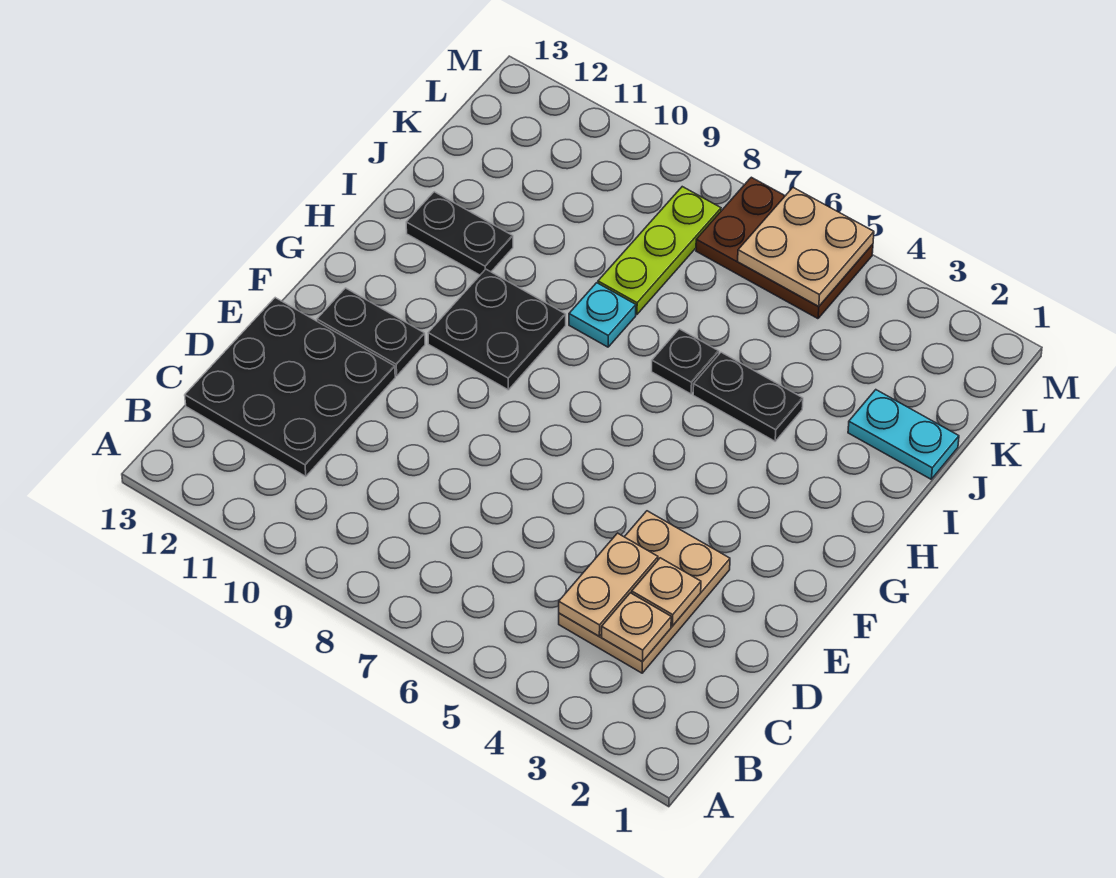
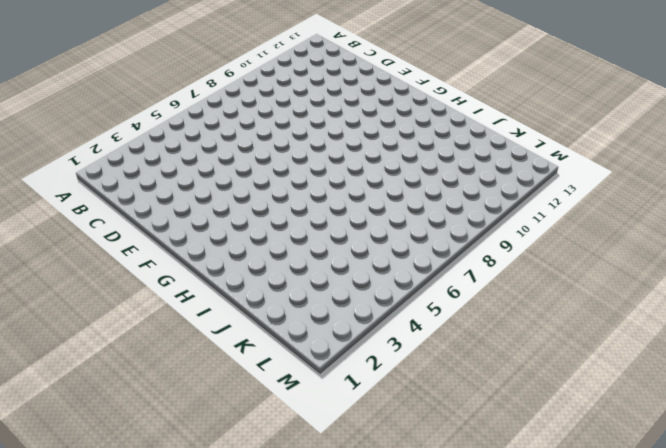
none -> tan 2x3 plate [559,511,730,673]
none -> black 3x3 plate [185,298,395,476]
none -> black 1x2 plate [317,288,425,376]

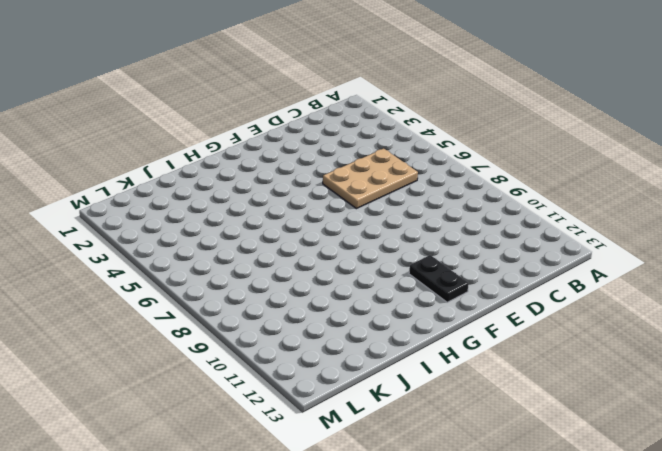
tan 2x3 plate [323,149,418,209] -> tan 2x3 plate moved to [559,511,730,673]
none -> black 3x3 plate [185,298,395,476]
none -> black 2x2 plate [428,269,566,390]
none -> black 1x2 plate [693,352,803,441]

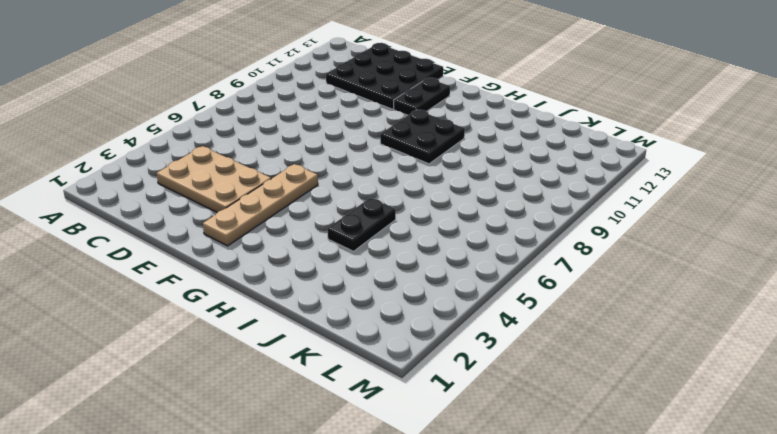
tan 1x4 plate [203,164,318,246] -> none
none -> black 1x1 plate [652,329,719,394]
none -> cyan 1x1 plate [569,283,636,347]
none -> black 1x2 plate [406,192,513,275]

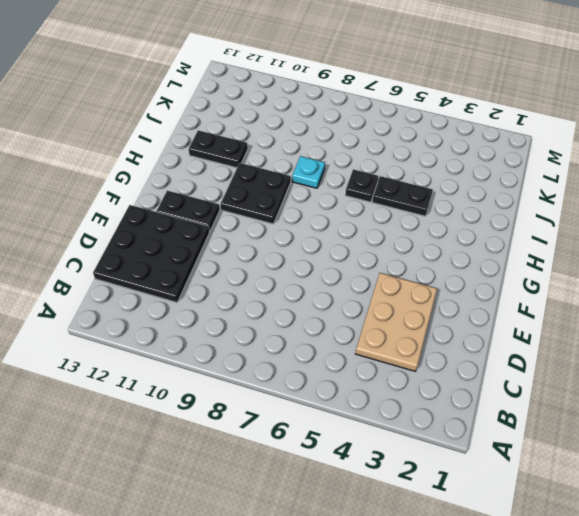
none -> cyan 1x2 plate [848,390,959,479]
none -> lime 1x3 plate [598,187,721,314]
none -> brown 2x3 plate [696,177,873,319]

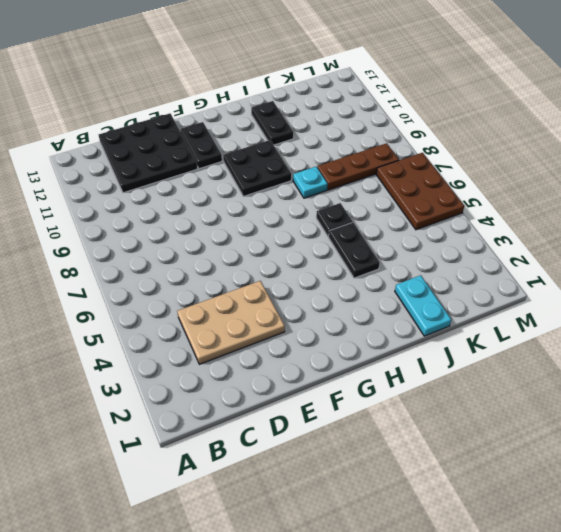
brown 1x3 plate [317,143,399,190] -> lime 1x3 plate [598,187,721,314]
none -> tan 1x1 plate [602,593,671,662]
none -> tan 1x2 plate [559,533,658,636]
none -> tan 1x1 plate [632,558,701,626]

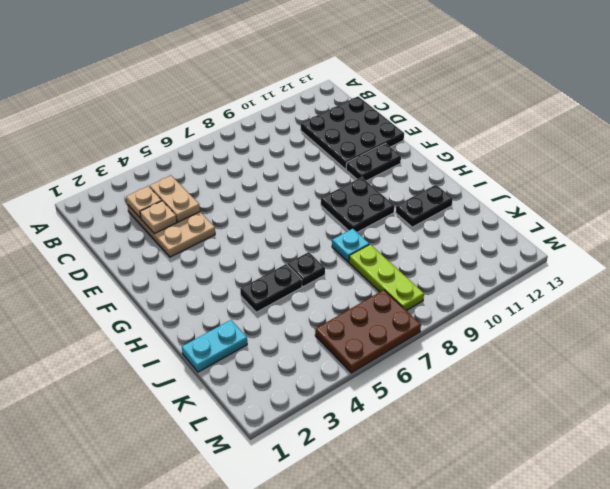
none -> tan 2x2 plate [738,188,874,306]

